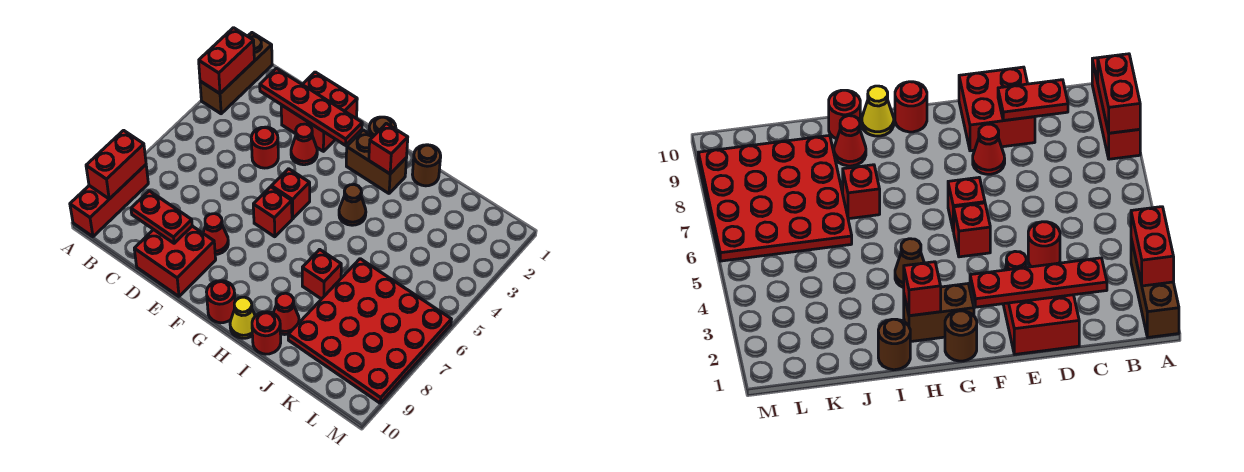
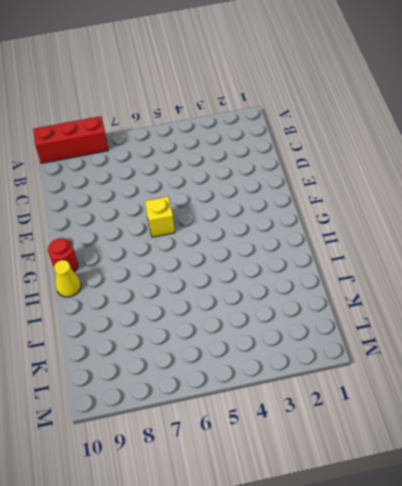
yellow 1x1 brick [145,197,175,237] -> red 1x1 brick [253,187,292,237]
none -> brown 1x3 brick [200,33,272,114]
none -> red 2x2 brick [281,72,357,151]
none -> red 1x1 round brick [251,127,278,168]

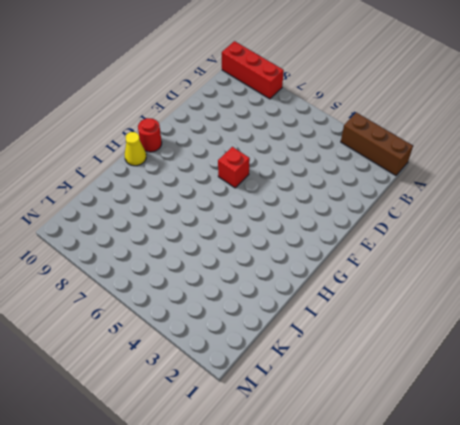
none -> red 2x2 brick [281,72,357,151]
none -> red 1x1 round brick [251,127,278,168]
none -> red 2x2 brick [134,226,216,296]

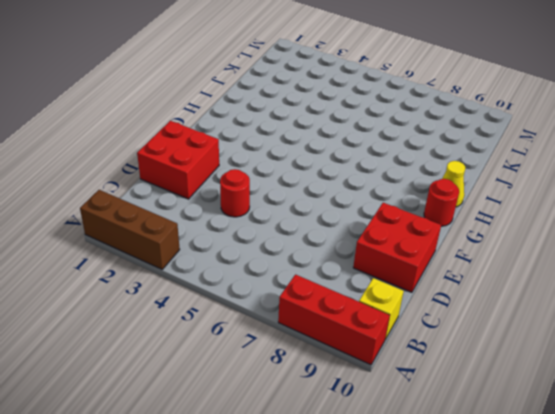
yellow 1x1 brick [359,278,404,339] -> none
none -> red 1x1 cone [291,124,317,165]
none -> red 1x1 cone [203,214,228,254]
none -> red 1x1 brick [271,169,310,219]

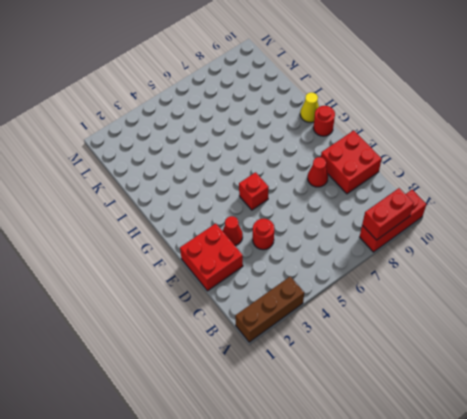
none -> red 1x1 brick [253,187,292,237]
none -> brown 1x1 round brick [369,117,396,136]
none -> brown 1x2 brick [346,130,407,193]

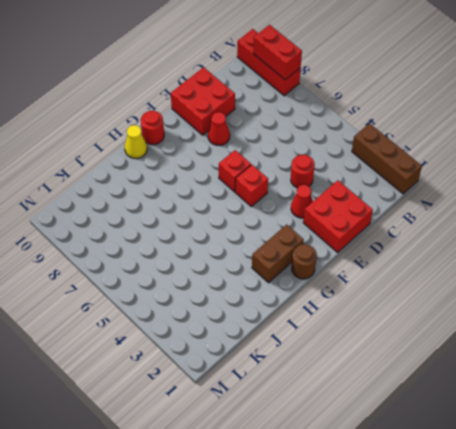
none -> brown 1x1 cone [339,185,366,225]
none -> brown 1x1 round brick [413,145,441,186]
none -> red 1x1 brick [302,249,341,299]

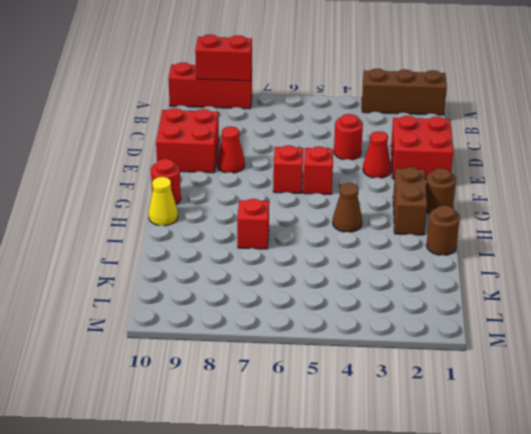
none -> red 1x1 cone [273,293,299,335]
none -> red 1x1 round brick [252,312,281,354]
none -> red 4x4 plate [288,259,451,403]

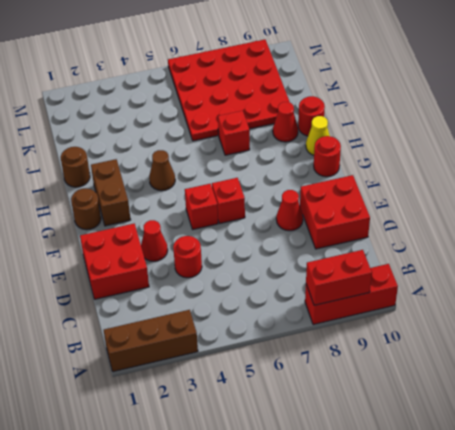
none -> red 1x2 brick [199,28,254,93]
none -> red 1x4 plate [260,68,362,145]
none -> red 1x2 plate [131,191,192,243]

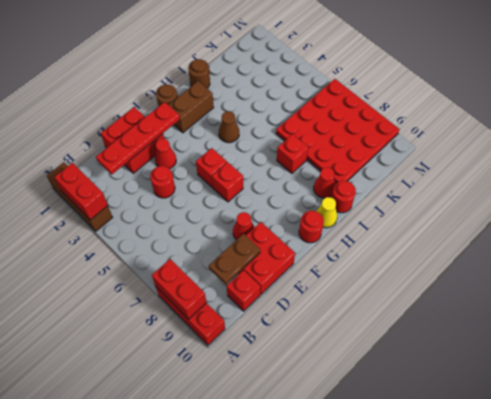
brown 1x2 plate [209,234,260,284] -> red 1x2 plate [131,191,192,243]
red 1x1 brick [227,270,260,311] -> red 1x1 brick moved to [369,123,408,174]

